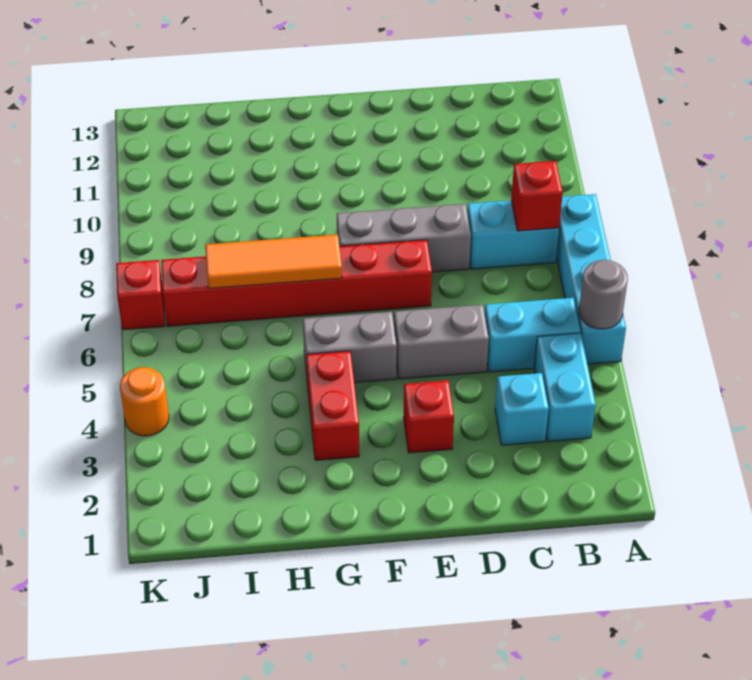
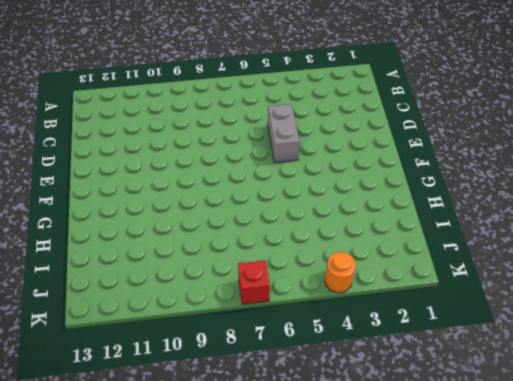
none -> cyan 1x4 brick [556,194,626,364]
none -> cyan 1x2 brick [534,333,596,442]
none -> cyan 1x2 brick [485,298,580,372]

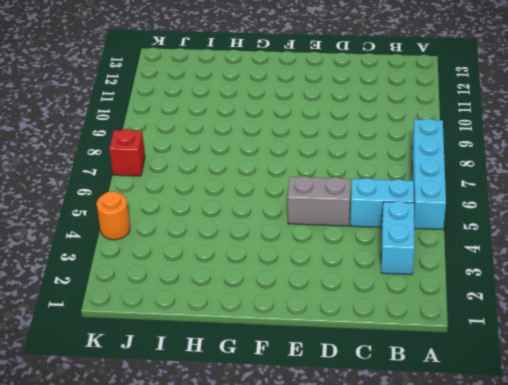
none -> cyan 1x2 brick [467,200,559,269]
none -> cyan 1x1 brick [495,373,549,445]
none -> grey 1x3 brick [337,204,471,272]

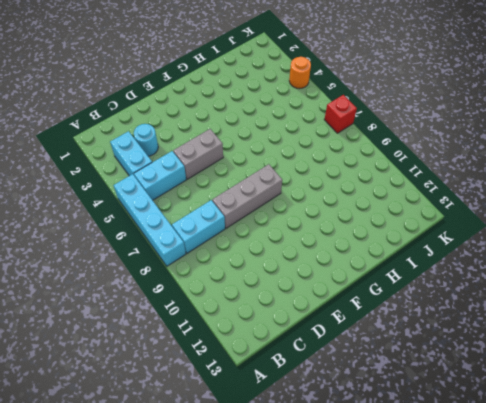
cyan 1x1 round brick [134,124,158,156] -> cyan 1x1 brick [495,373,549,445]
none -> red 1x1 brick [404,380,454,453]
none -> red 1x6 brick [161,240,432,326]
none -> grey 1x2 brick [303,312,397,384]

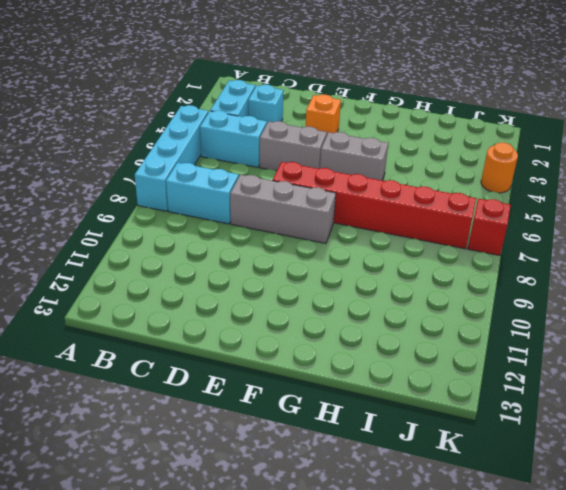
orange 1x1 brick [306,95,341,134] -> red 1x1 brick [404,380,454,453]
none -> red 1x2 brick [306,351,359,460]
none -> grey 1x1 round brick [579,260,628,329]
none -> red 1x1 brick [511,161,563,231]

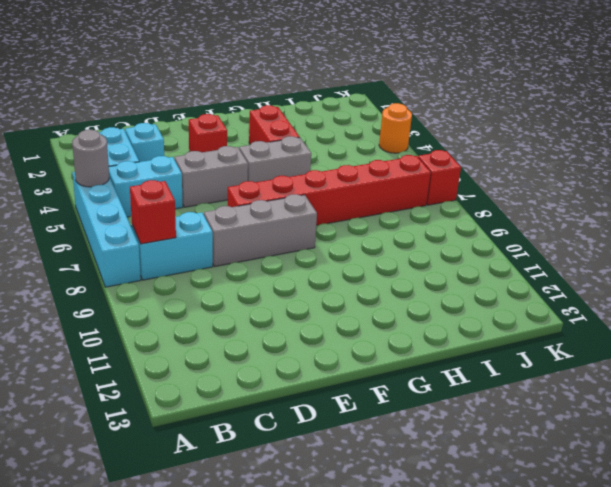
none -> orange 1x3 tile [205,235,342,288]

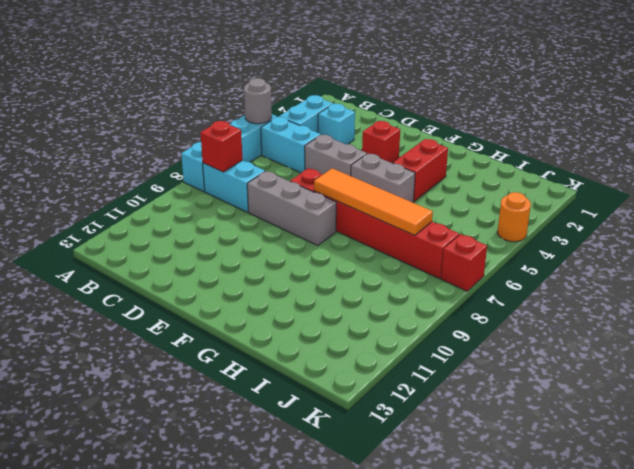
orange 1x4 tile [314,168,433,235] -> orange 1x3 tile [205,235,342,288]

